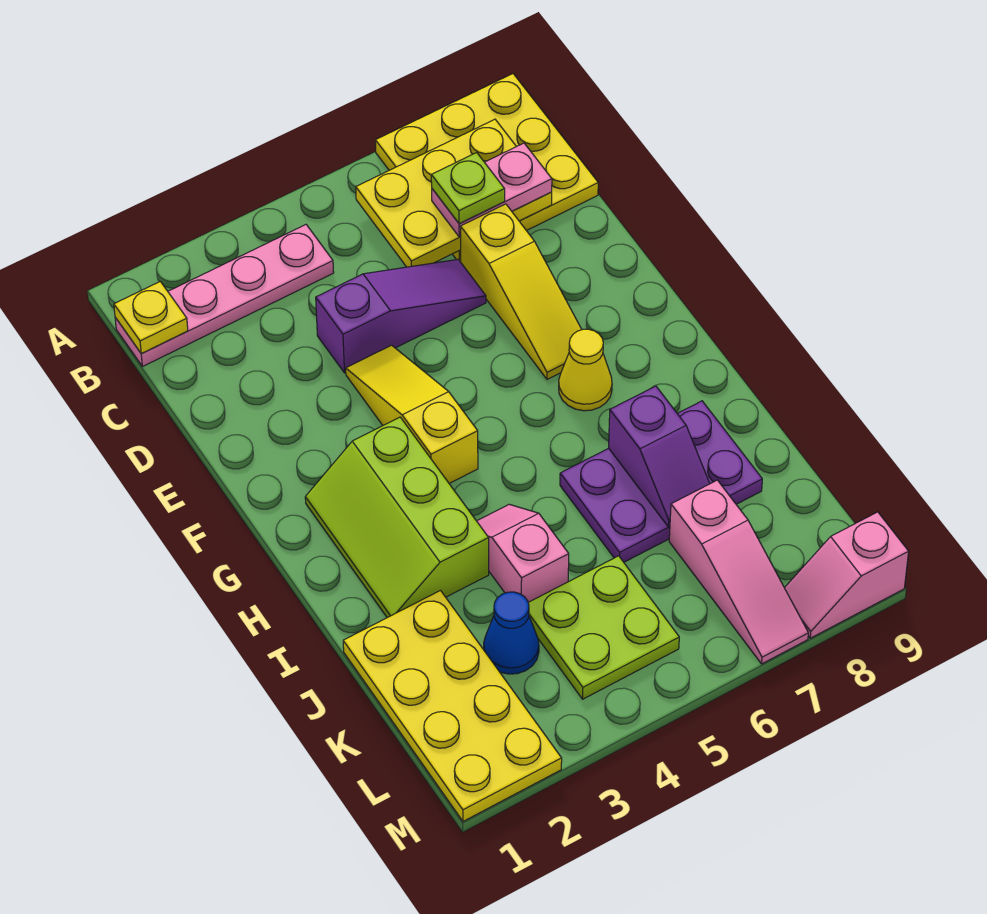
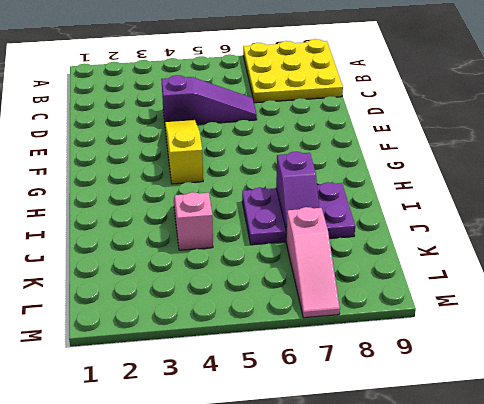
none -> pink 1x4 plate [115,225,334,367]
none -> yellow 1x3 slope [460,204,582,379]
none -> lime 2x3 slope [305,417,489,618]

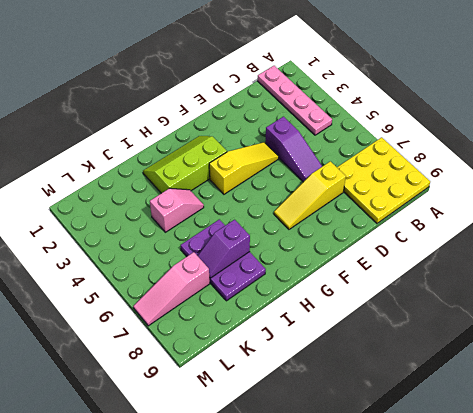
none -> yellow 1x1 cone [559,329,612,411]
none -> yellow 2x4 plate [343,591,562,821]
none -> blue 1x1 cone [484,592,539,674]

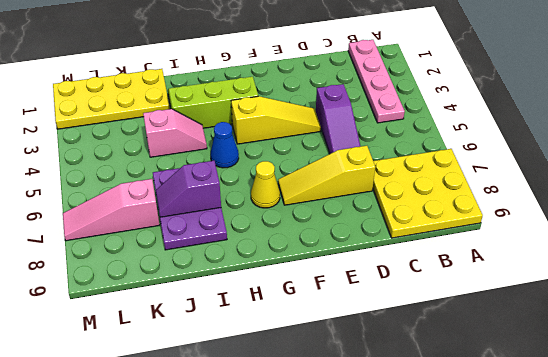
blue 1x1 cone [211,122,239,168] -> blue 1x1 cone moved to [484,592,539,674]
none -> lime 2x2 plate [528,556,679,699]
none -> pink 1x2 slope [785,512,909,638]
none -> yellow 1x1 plate [114,282,188,353]

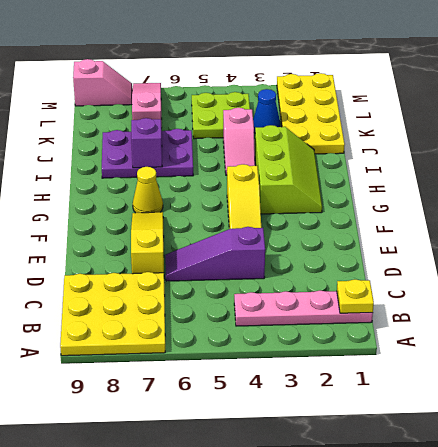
none -> yellow 2x3 plate [356,119,552,267]
none -> pink 1x2 plate [432,143,552,237]
none -> lime 1x1 plate [431,153,505,224]

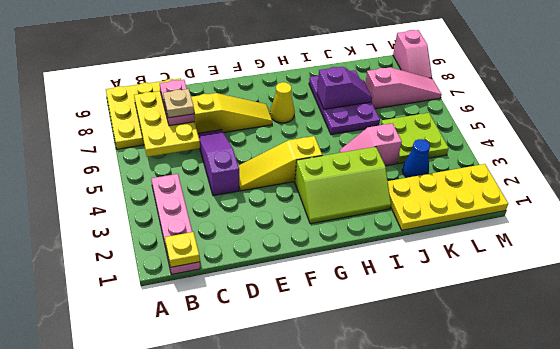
tan 1x1 plate [163,89,194,118] -> lime 1x1 plate [431,153,505,224]

